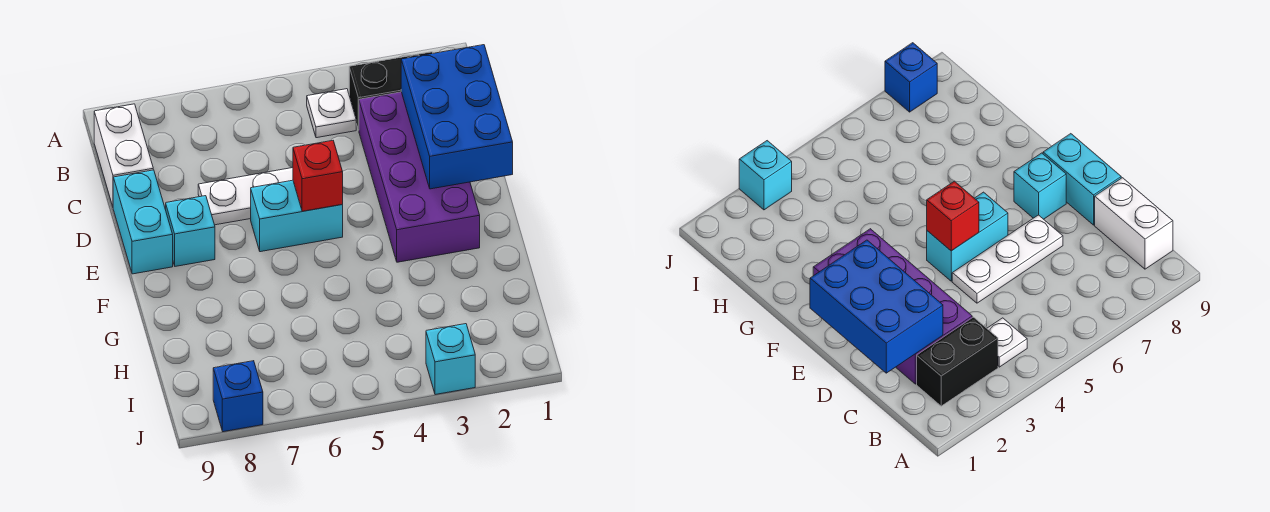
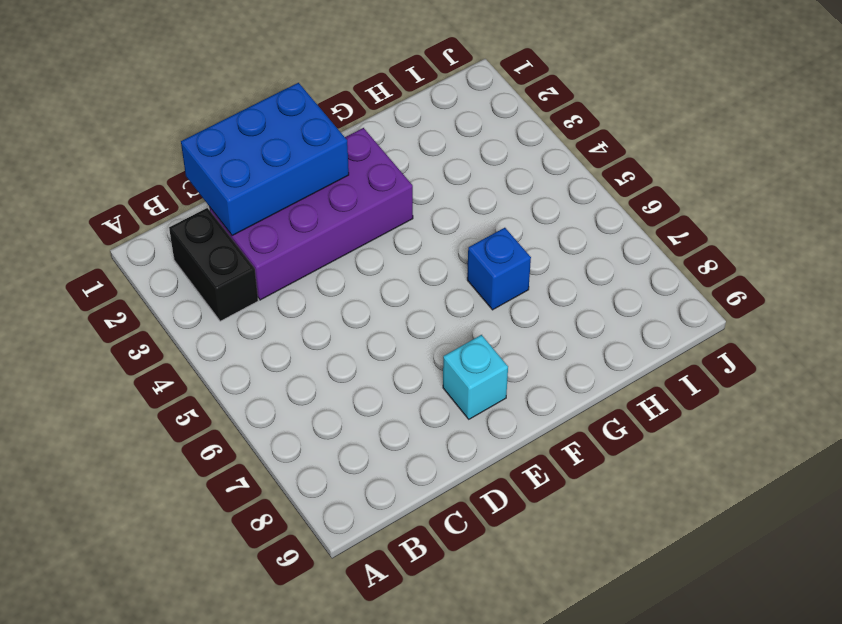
blue 1x1 brick [467,228,531,310] -> blue 1x1 brick moved to [213,361,263,432]
none -> white 1x1 plate [307,89,356,138]
none -> white 1x2 brick [94,104,153,206]
none -> white 1x3 plate [198,168,293,225]

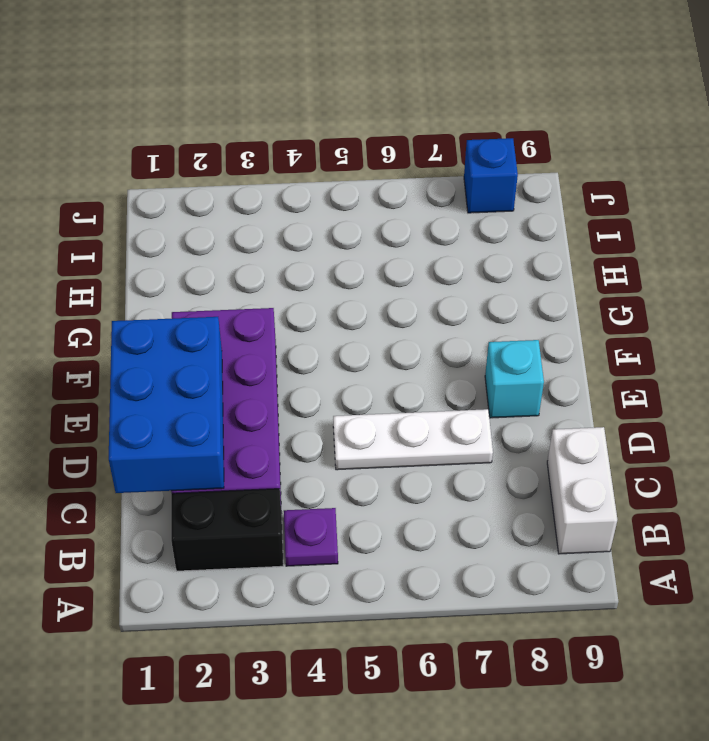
purple 1x1 plate [284,508,338,566] -> white 1x1 plate [307,89,356,138]
none -> cyan 1x2 brick [113,170,173,274]
none -> cyan 1x2 brick [251,180,343,252]
none -> cyan 1x1 brick [426,324,475,395]

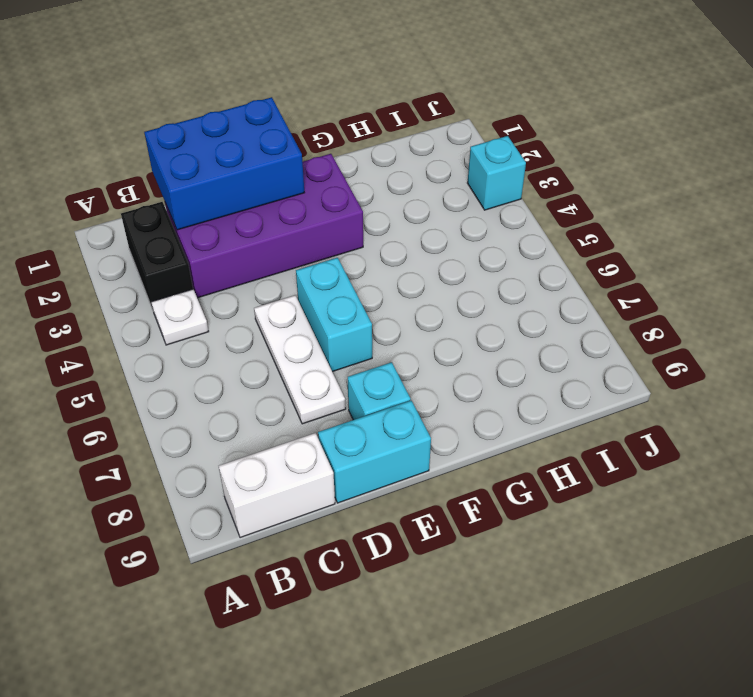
none -> blue 1x1 brick [213,361,263,432]
none -> red 1x1 brick [293,141,343,211]

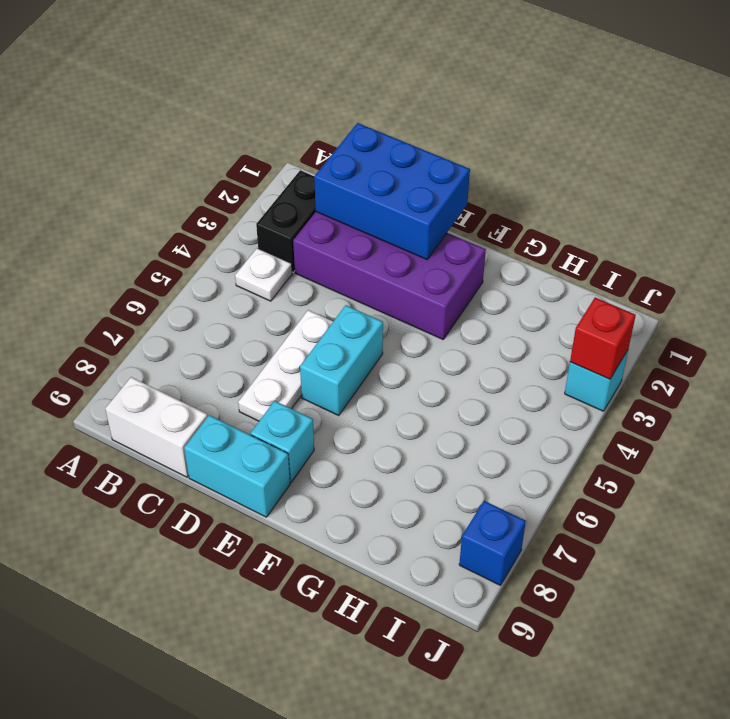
red 1x1 brick [570,298,636,379] -> red 1x1 brick moved to [293,141,343,211]

